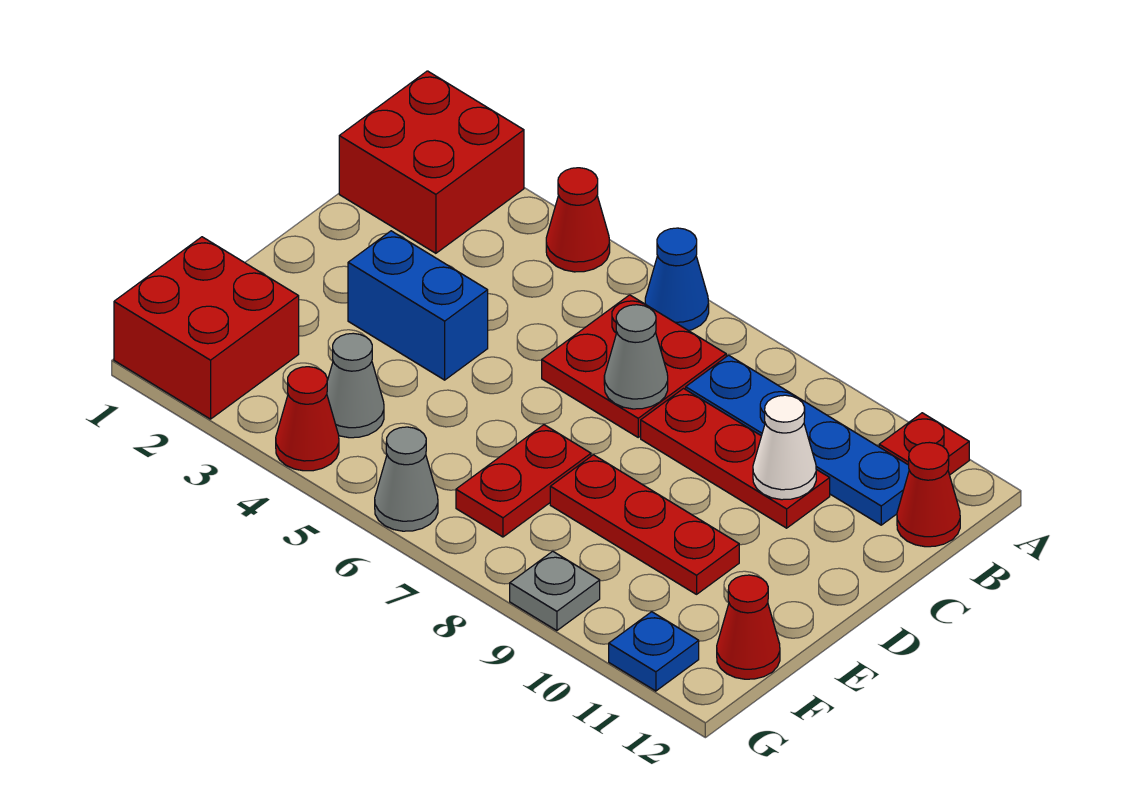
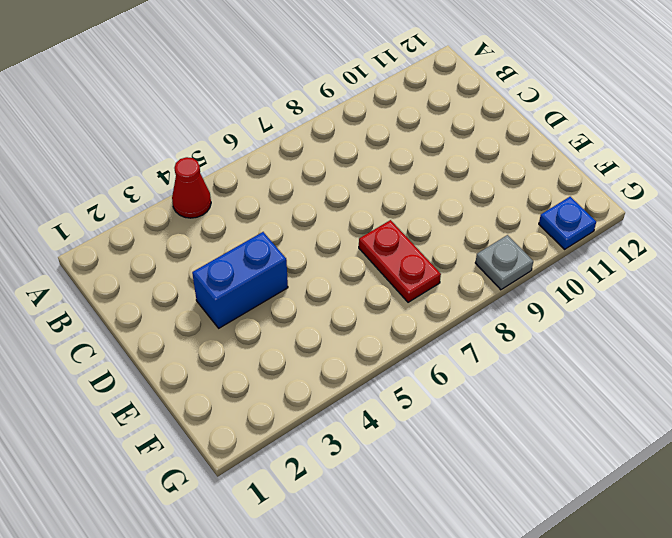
none -> red 2x2 brick [339,71,524,253]
none -> blue 1x1 cone [645,228,709,331]
none -> red 1x1 plate [879,413,969,475]

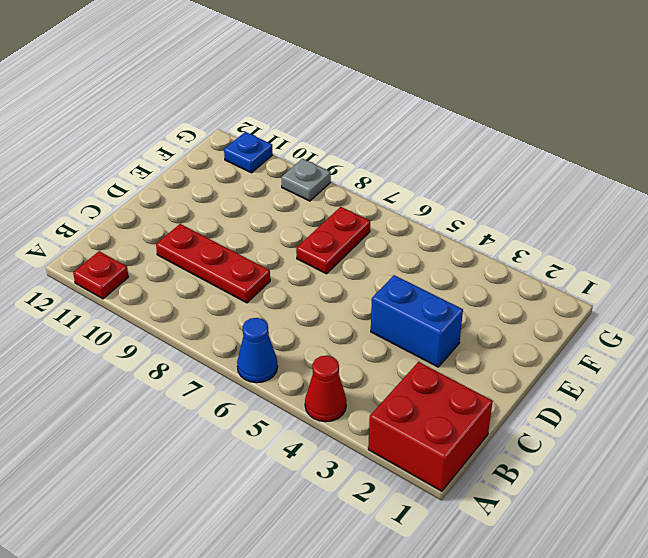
none -> red 2x2 plate [542,295,726,437]
none -> blue 1x4 plate [686,355,909,525]
none -> red 1x1 cone [897,442,960,547]

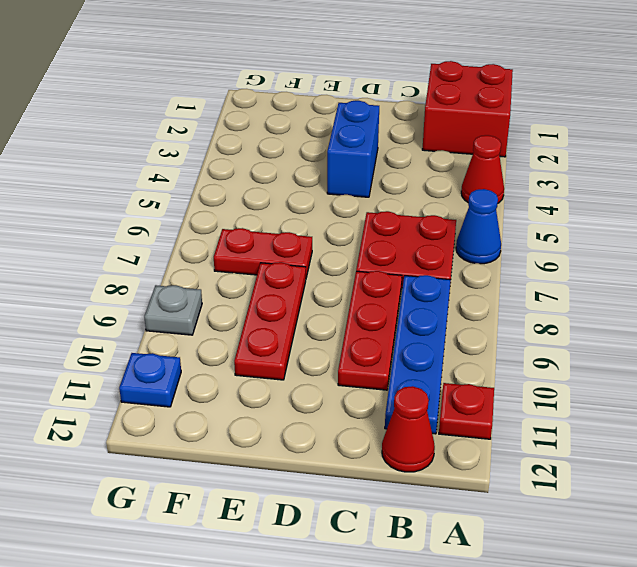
none -> red 2x2 brick [114,237,299,419]
none -> grey 1x1 cone [327,333,384,438]
none -> red 1x1 cone [717,575,780,679]

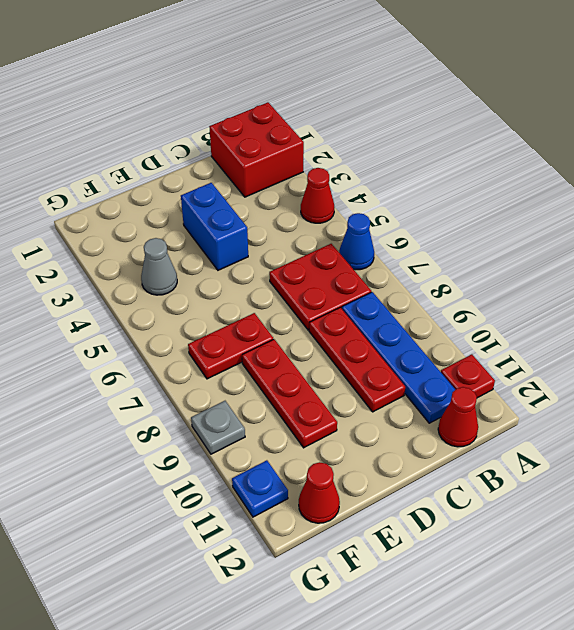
none -> red 2x2 brick [114,237,299,419]
none -> red 1x1 cone [276,367,339,471]
none -> grey 1x1 cone [375,427,438,531]

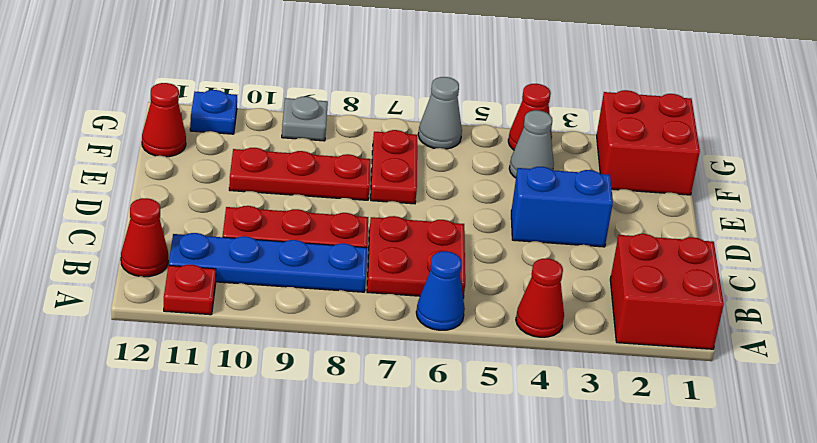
none -> grey 1x1 cone [604,305,668,409]
none -> white 1x1 cone [753,395,816,500]

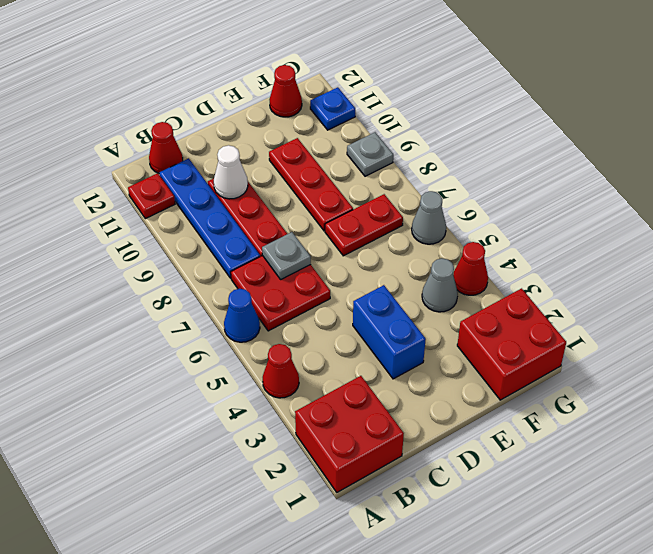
grey 1x1 plate [262,232,311,279] -> grey 1x1 cone [604,305,668,409]

